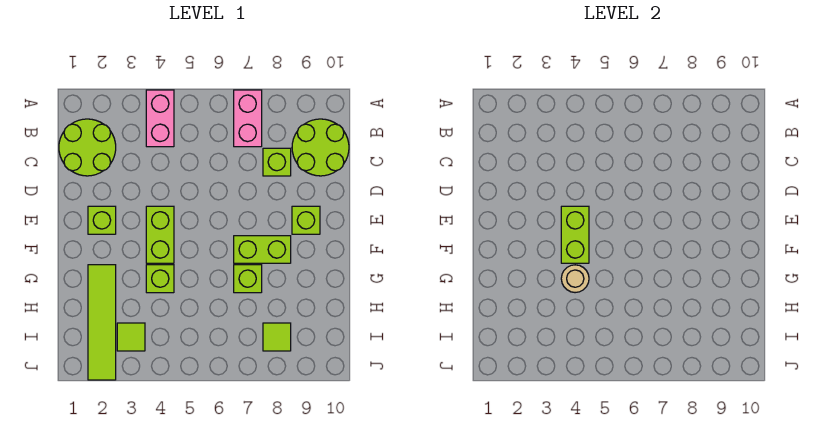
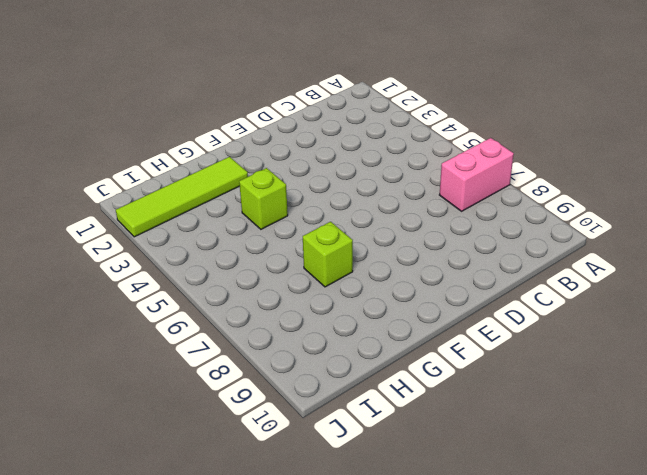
none -> pink 1x2 brick [146,90,174,147]
none -> lime 2x2 round brick [59,119,116,176]
none -> lime 2x2 round brick [292,119,349,176]

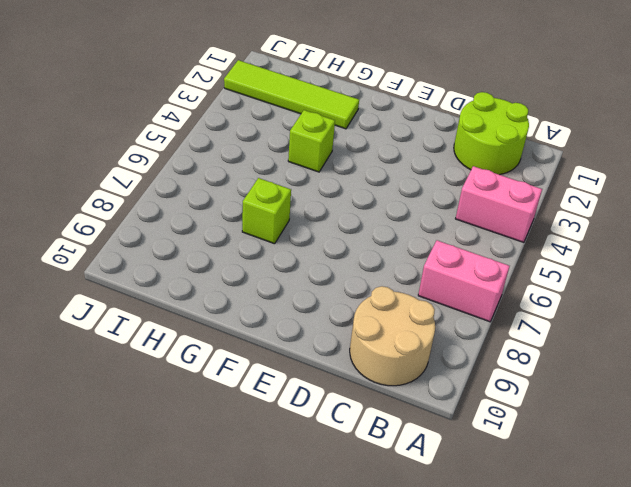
tan 2x2 round brick [350,286,435,386] -> lime 2x2 round brick [292,119,349,176]
none -> lime 1x1 brick [263,148,291,176]
none -> lime 1x1 brick [88,206,116,234]
none -> lime 1x2 brick [146,206,174,263]

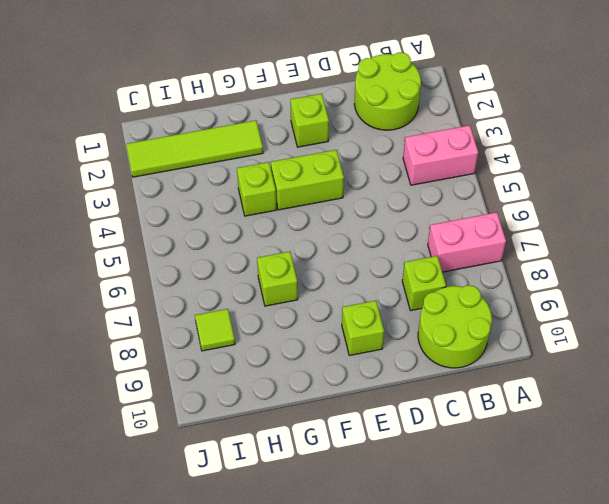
none -> lime 1x2 brick [234,236,291,263]
none -> lime 1x1 tile [117,323,145,351]
none -> lime 1x2 brick [561,206,589,263]

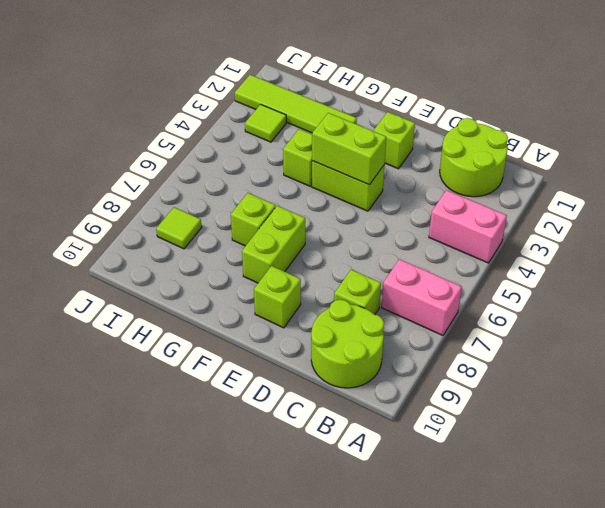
none -> tan 1x1 round brick [561,265,589,293]

